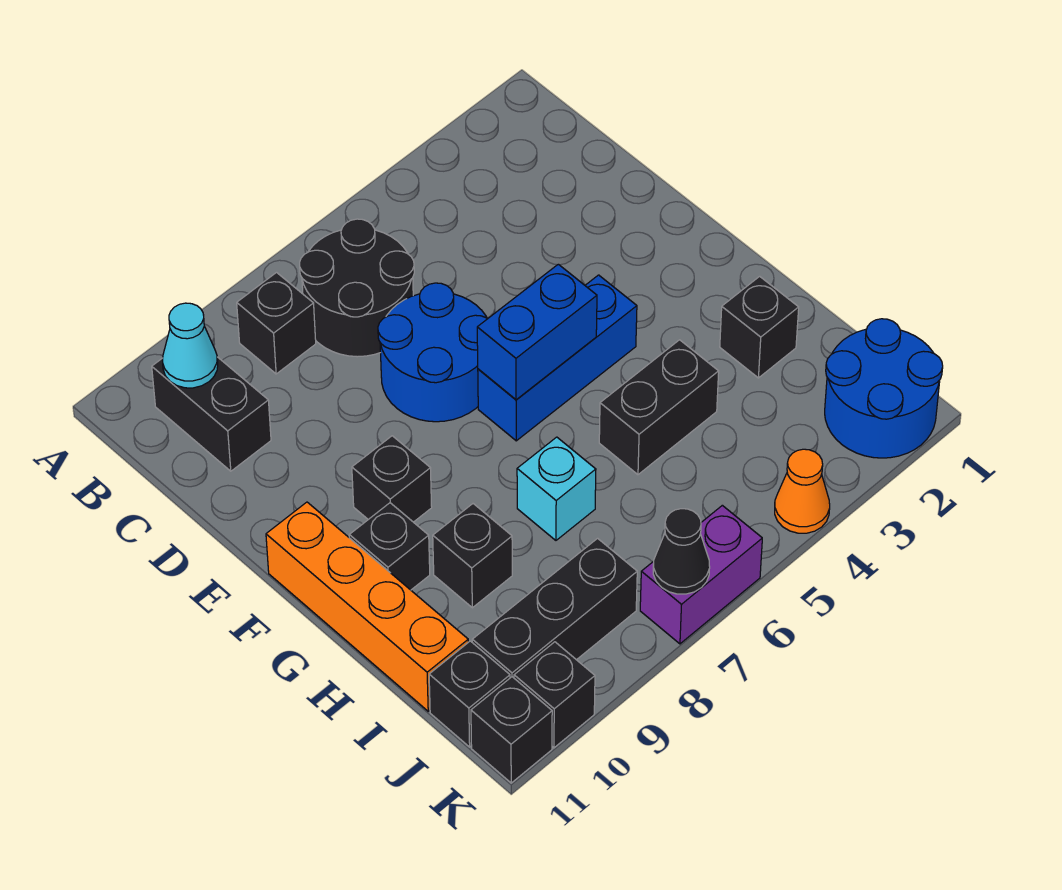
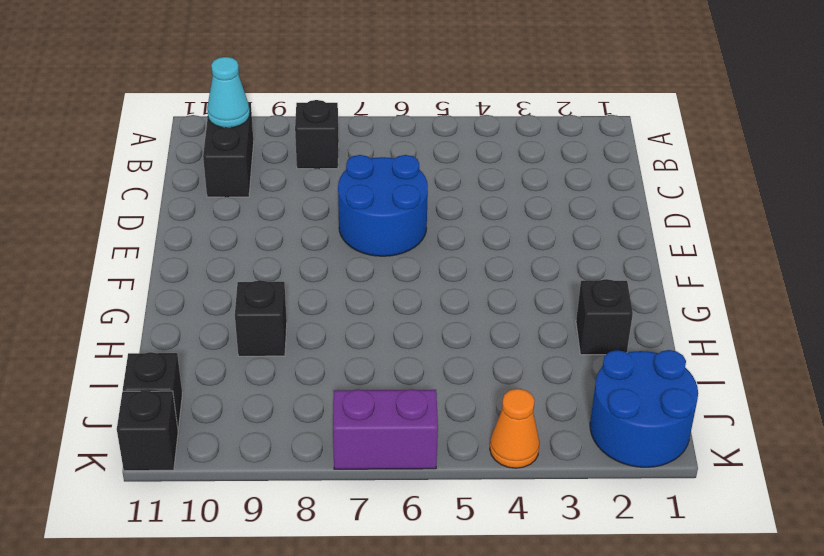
none -> black 2x2 round brick [300,219,414,357]
none -> blue 1x3 brick [478,275,637,441]
none -> black 1x1 brick [352,436,432,522]

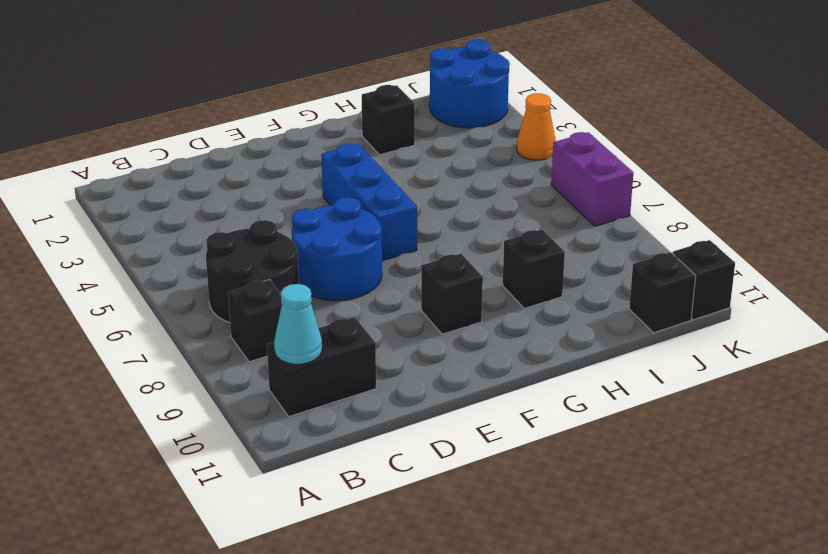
none -> orange 1x4 brick [266,502,468,711]
none -> black 1x1 brick [349,503,430,590]
none -> black 1x2 brick [599,340,719,475]

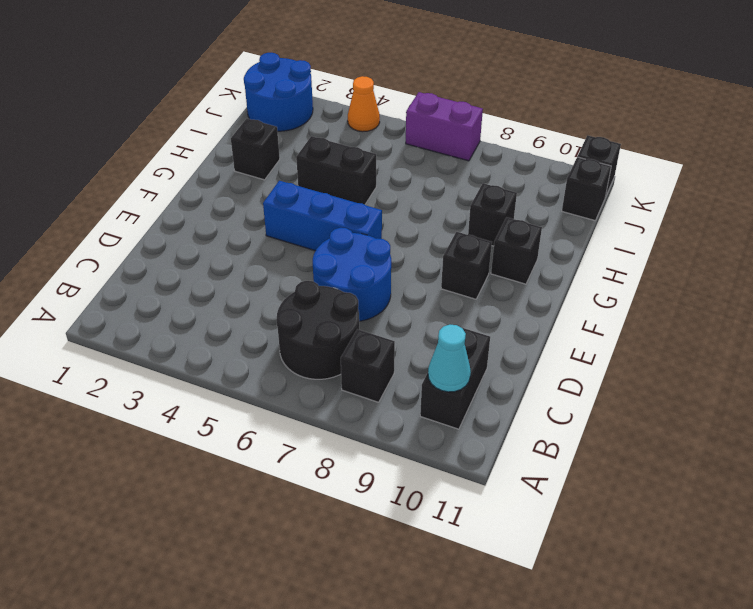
none -> orange 1x4 brick [266,502,468,711]
none -> cyan 1x1 brick [517,437,596,540]
none -> black 1x3 brick [472,538,637,678]

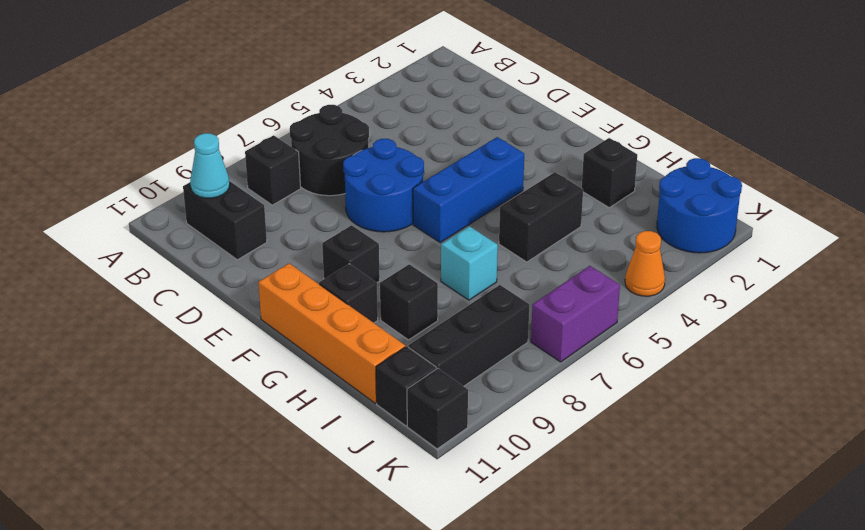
none -> black 1x1 brick [514,642,595,748]
none -> blue 1x2 brick [477,264,597,400]
none -> black 1x1 cone [653,509,710,594]

